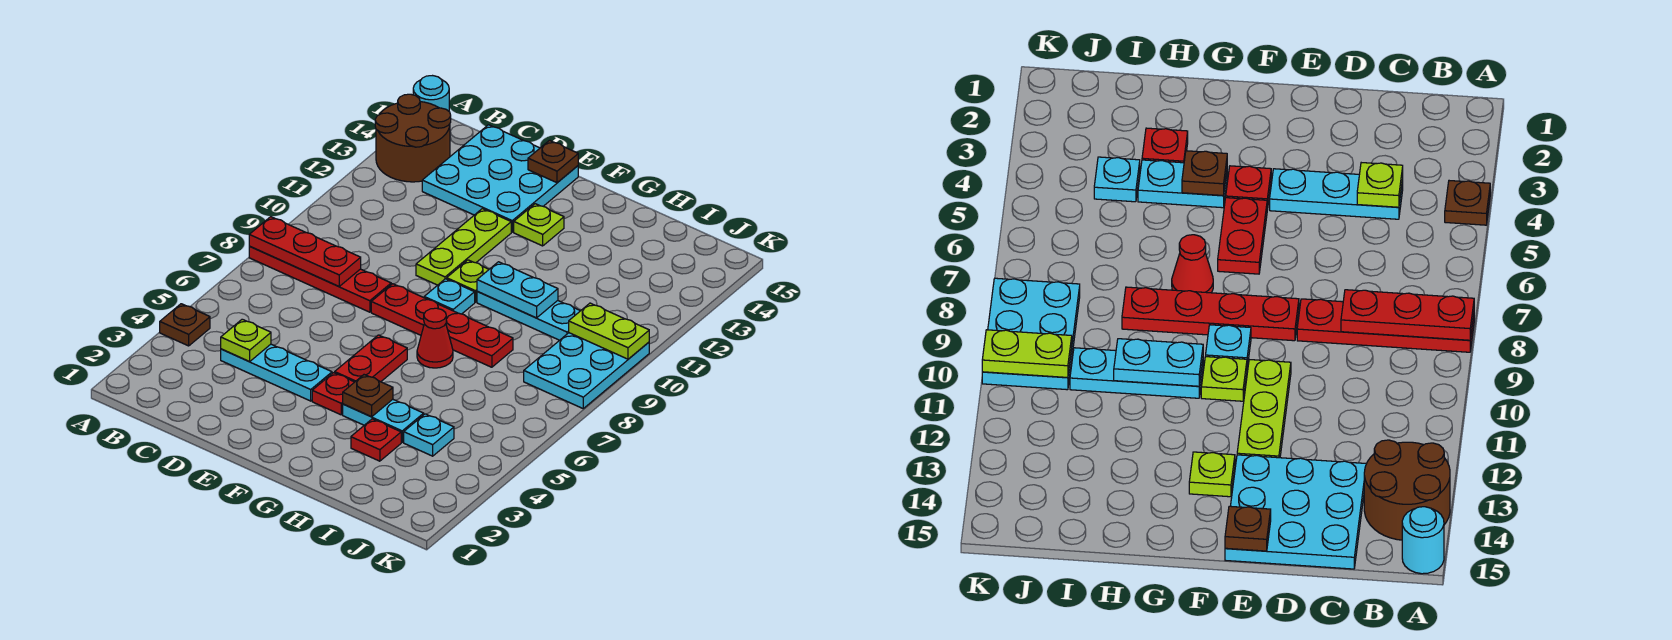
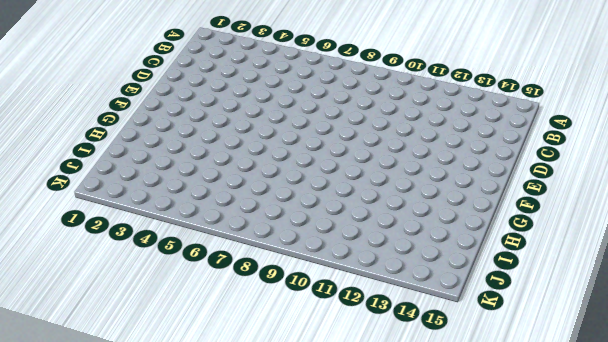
none -> brown 1x1 plate [160,304,210,346]
none -> red 1x4 plate [249,247,391,312]
none -> brown 2x2 round brick [375,94,451,182]

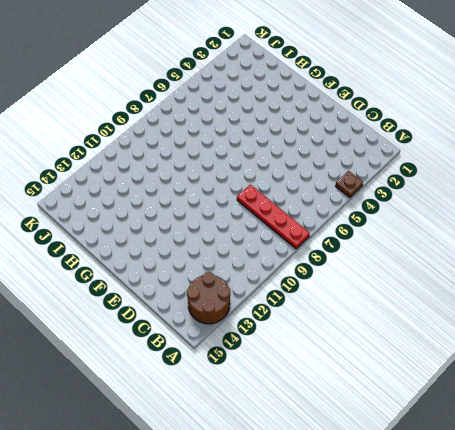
none -> cyan 1x1 round brick [413,76,449,111]
none -> cyan 1x3 plate [221,344,332,401]
none -> cyan 3x3 plate [422,125,578,232]

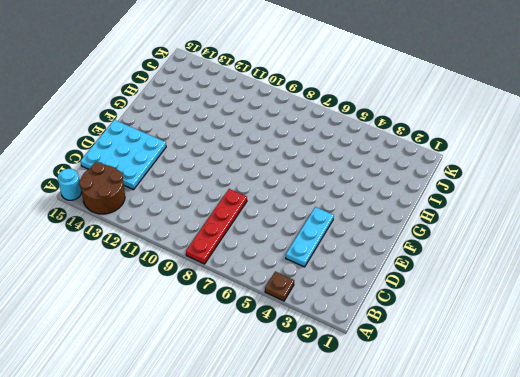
none -> red 1x4 plate [371,284,513,367]
none -> lime 1x3 plate [416,209,511,285]
none -> red 1x1 plate [312,373,354,415]

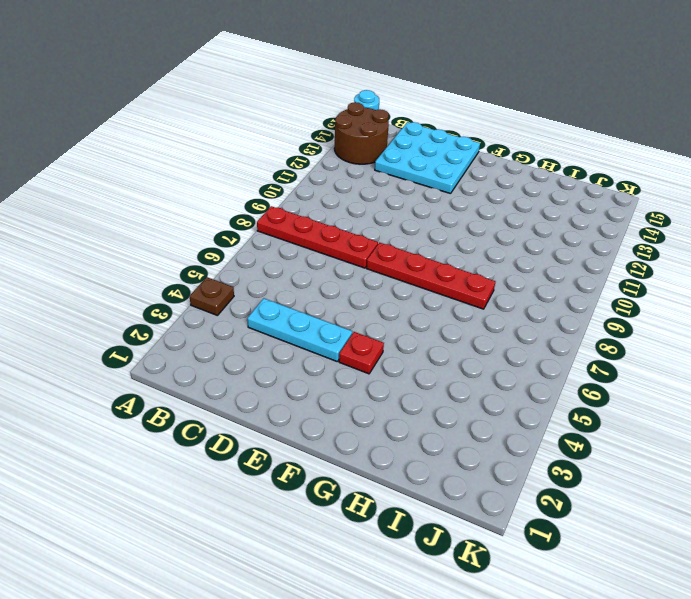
none -> lime 1x3 plate [416,209,511,285]
none -> red 1x2 plate [335,335,407,382]
none -> cyan 1x1 plate [424,279,475,314]

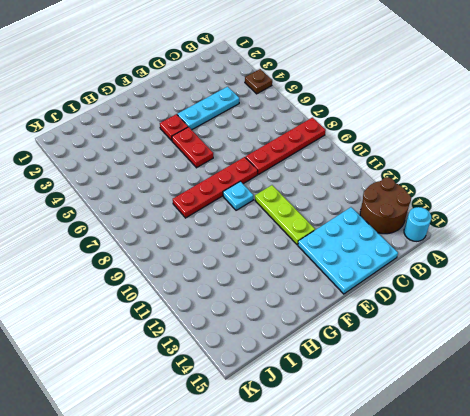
none -> lime 1x1 plate [447,260,489,302]
none -> lime 1x1 plate [514,204,564,246]
none -> cyan 1x2 plate [343,399,424,442]

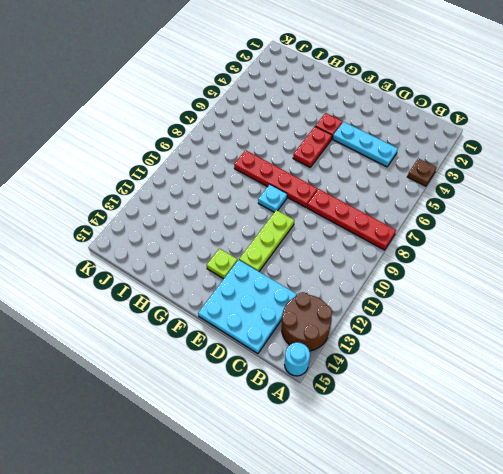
none -> lime 1x1 plate [447,260,489,302]
none -> cyan 1x2 plate [343,399,424,442]
none -> red 1x1 cone [417,308,453,368]

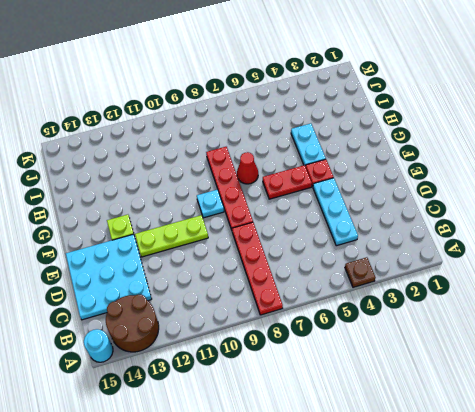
none -> lime 1x1 plate [447,260,489,302]
none -> cyan 1x3 plate [477,291,580,340]
none -> red 1x1 plate [351,419,401,461]

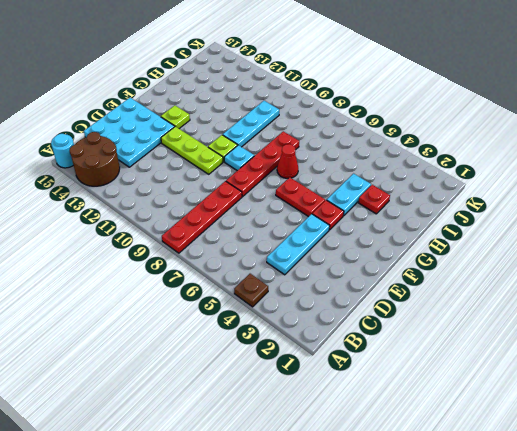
none -> cyan 1x1 plate [404,414,454,456]
none -> cyan 2x3 plate [524,333,649,408]
none -> red 1x3 plate [249,217,361,286]

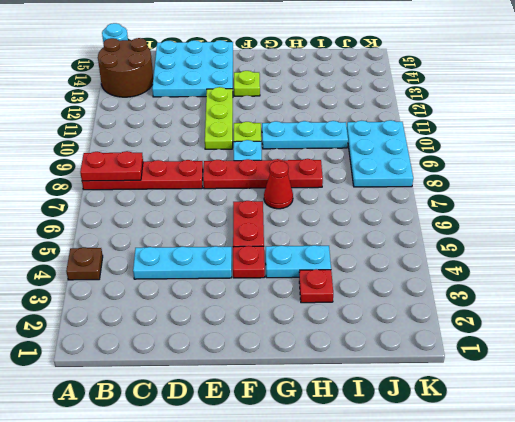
red 1x2 plate [80,151,143,181] -> red 1x3 plate [249,217,361,286]
none -> cyan 1x1 plate [404,414,454,456]
none -> lime 1x1 plate [221,319,271,362]
none -> brown 1x1 plate [528,140,578,183]

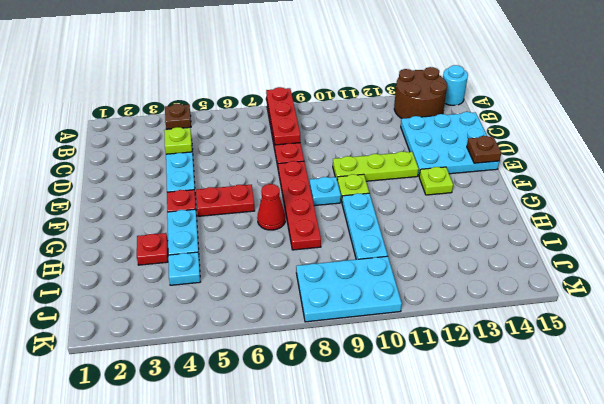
none -> brown 1x1 plate [343,375,393,417]
none -> cyan 1x2 plate [477,262,558,318]
none -> lime 1x2 plate [569,303,649,359]

